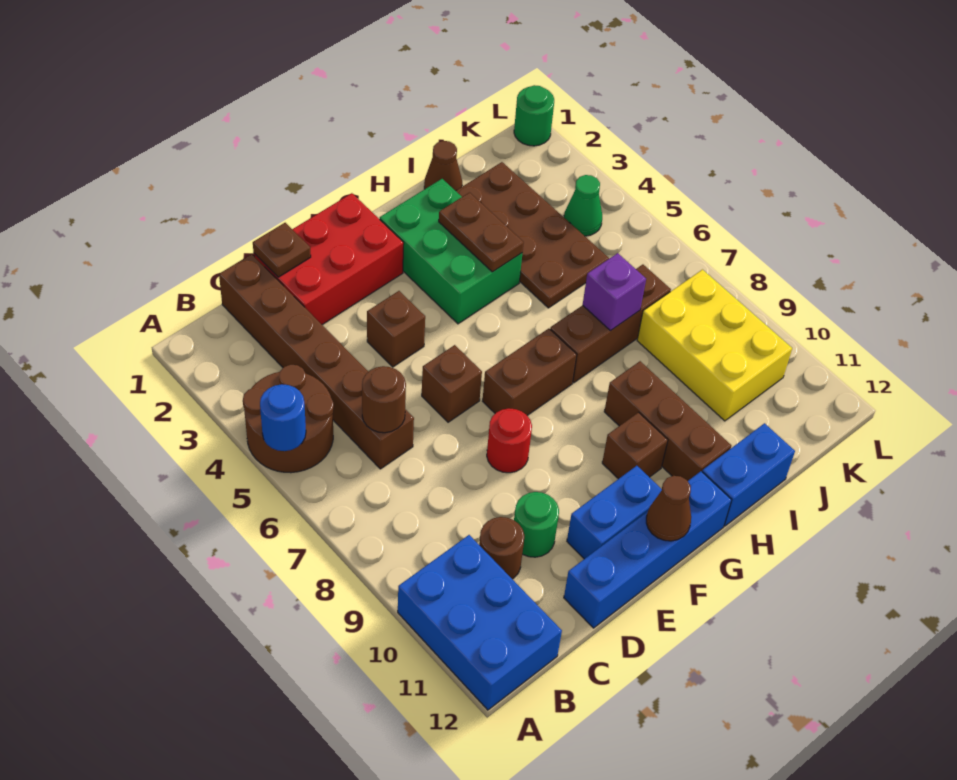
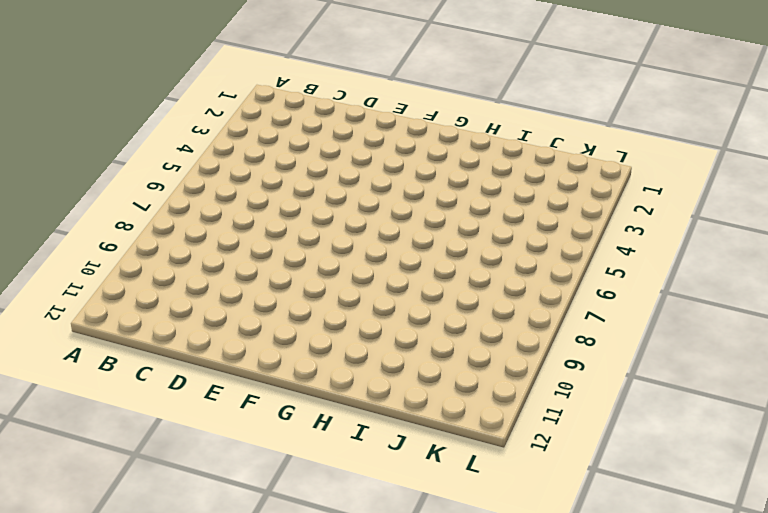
none -> brown 2x2 round brick [243,365,334,473]
none -> blue 2x3 brick [398,535,562,710]
none -> brown 1x6 brick [219,254,414,469]

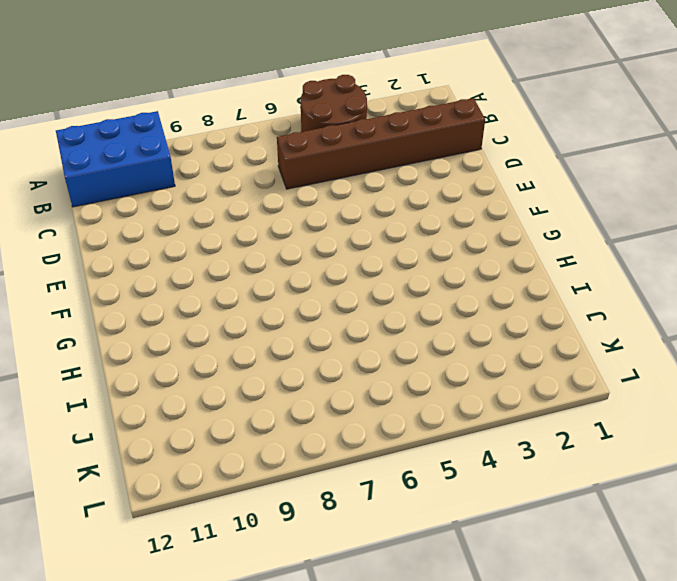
none -> brown 1x1 round brick [479,517,524,579]
none -> red 2x3 brick [254,193,404,325]
none -> green 1x1 round brick [514,492,559,557]

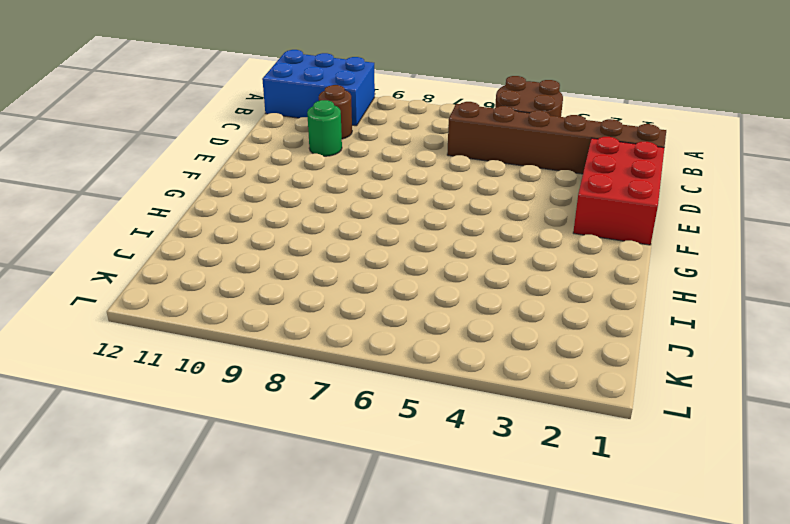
none -> blue 1x4 brick [564,471,732,628]
none -> brown 1x1 brick [367,291,425,367]
none -> brown 1x1 brick [422,345,482,422]

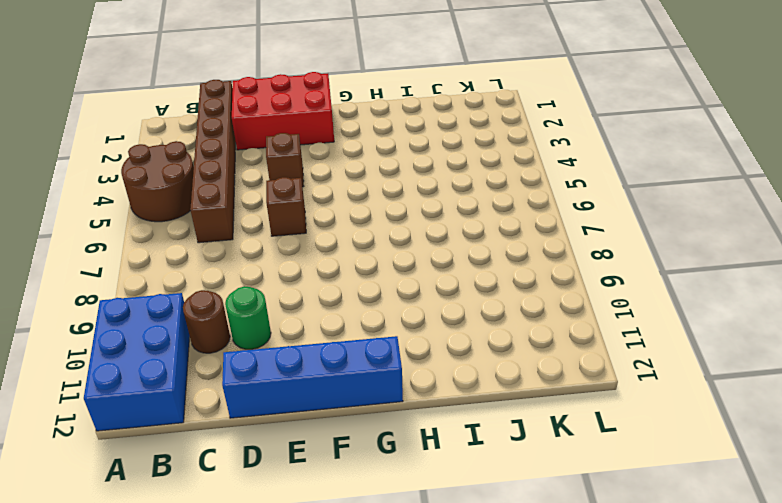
none -> red 1x1 round brick [487,408,532,473]
none -> blue 1x2 brick [567,466,662,559]
none -> brown 1x2 brick [483,329,577,415]

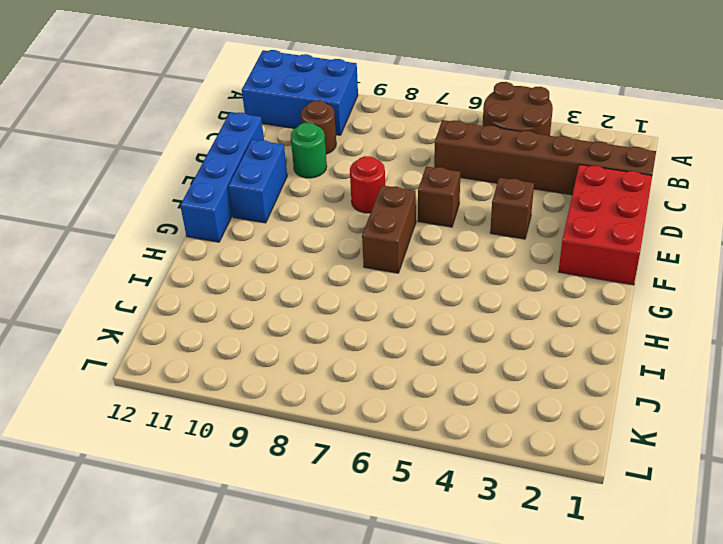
none -> green 2x3 brick [380,179,522,324]
none -> brown 1x1 brick [602,412,668,479]
none -> brown 1x3 brick [550,265,671,383]

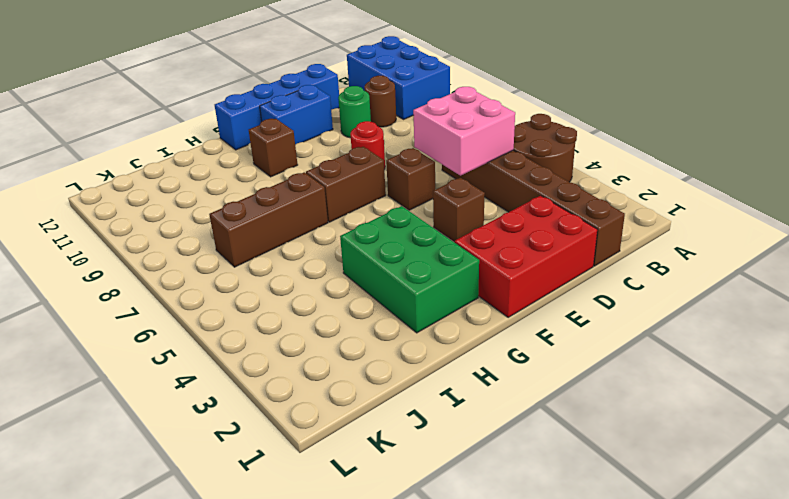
pink 2x2 brick [413,87,515,176] -> brown 1x1 round brick [362,366,406,433]
none -> brown 1x3 brick [604,361,731,481]
none -> blue 1x2 brick [702,423,795,526]
none -> brown 1x1 cone [424,141,462,191]

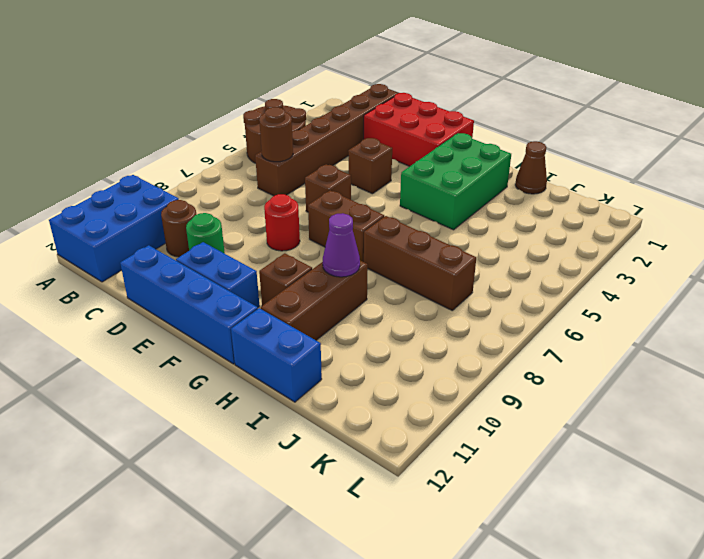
purple 1x1 cone [323,213,360,277] -> none
none -> brown 2x4 plate [456,162,609,308]
none -> yellow 2x3 brick [637,270,792,421]
none -> green 1x1 cone [564,175,602,236]

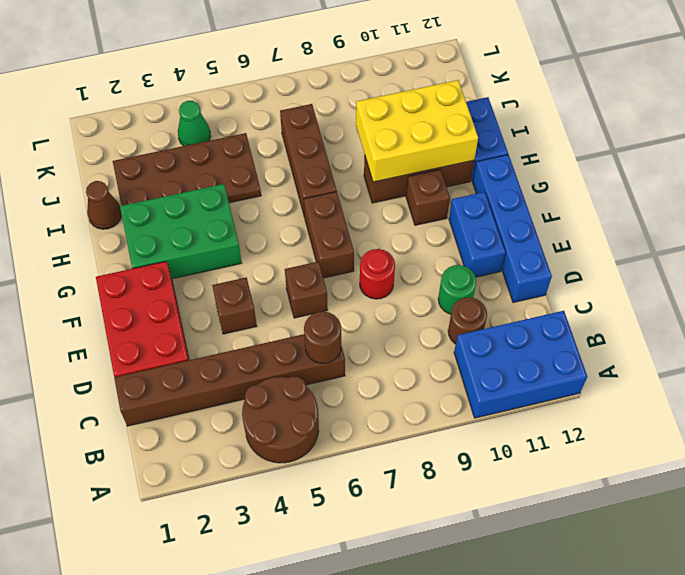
yellow 2x3 brick [356,80,478,182] -> yellow 2x3 brick moved to [637,270,792,421]
none -> green 1x1 round brick [514,85,554,146]
none -> blue 1x1 round brick [260,384,306,451]
none -> brown 1x1 plate [253,223,311,277]

